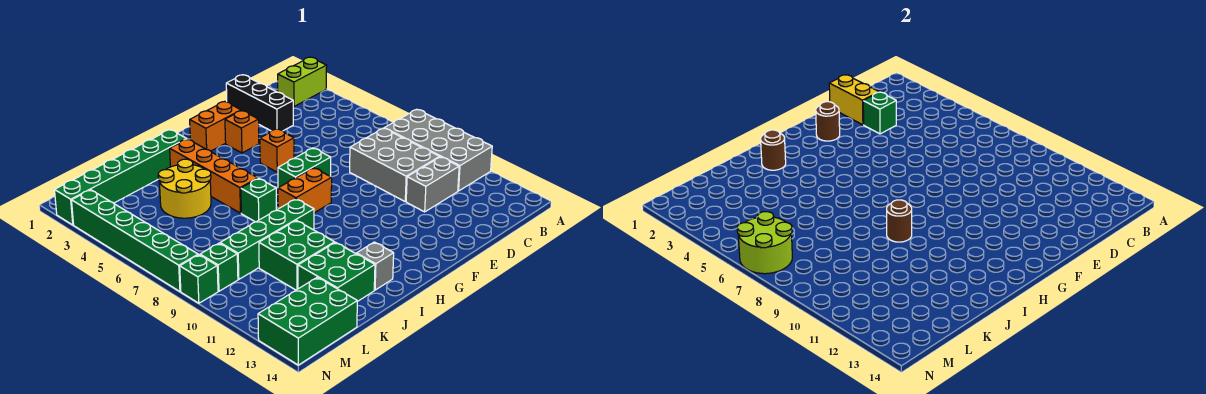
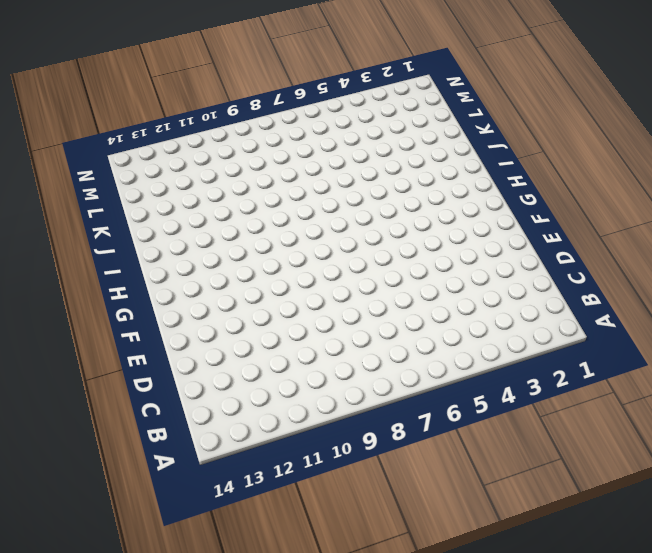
none -> lime 1x2 brick [278,57,327,106]
none -> grey 2x4 brick [384,110,492,191]
none -> grey 2x3 brick [350,128,439,201]

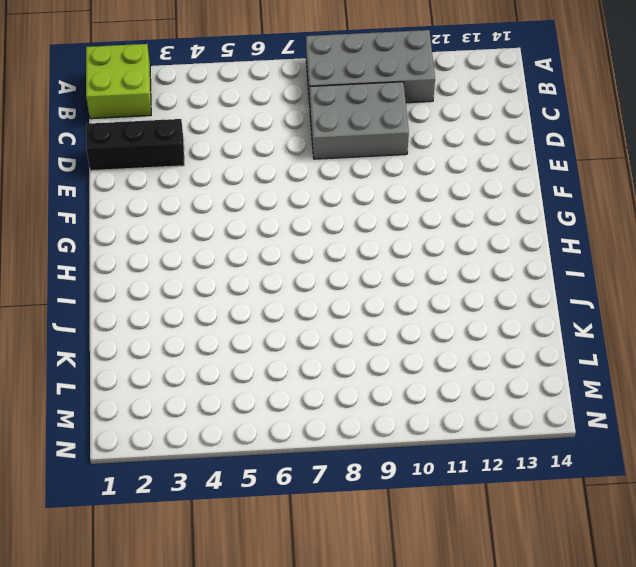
lime 2x2 brick [86,44,151,119] -> lime 1x2 brick [278,57,327,106]
none -> grey 1x2 brick [406,157,459,212]
none -> orange 1x2 brick [190,102,241,151]
none -> orange 1x1 brick [225,111,259,153]

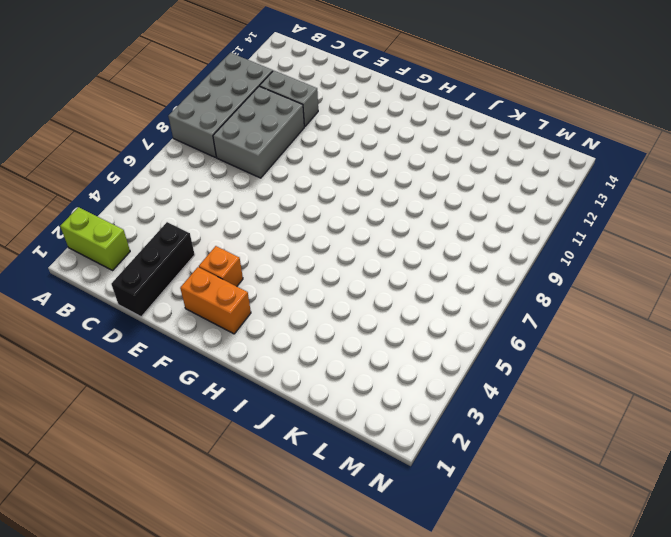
none -> orange 1x1 brick [260,129,294,172]
none -> green 1x2 brick [278,148,331,188]
none -> orange 1x2 brick [278,168,332,213]

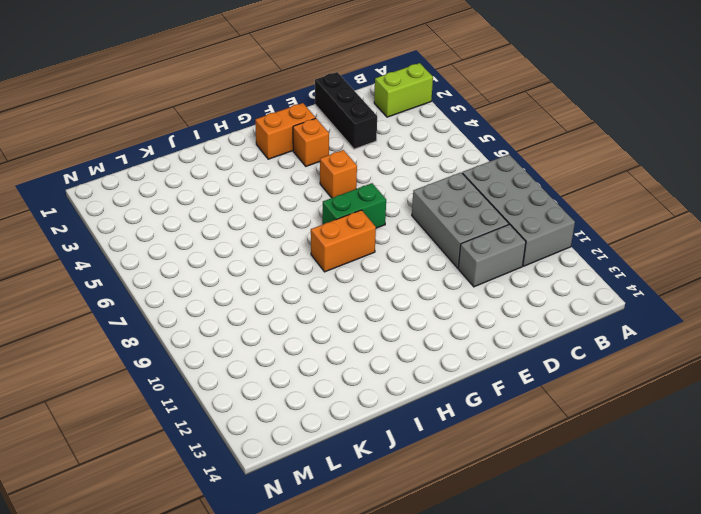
none -> green 1x6 brick [55,130,186,225]
none -> orange 1x4 brick [170,139,258,213]
none -> green 1x1 brick [241,178,276,222]

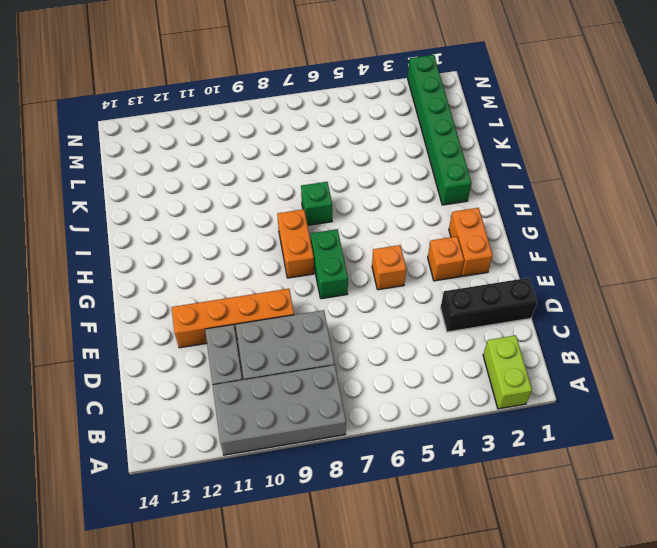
orange 1x4 brick [171,289,294,348] -> orange 1x4 brick moved to [170,139,258,213]
none -> green 1x4 brick [220,199,314,279]
none -> grey 1x1 brick [356,242,394,290]
none -> yellow 2x2 round brick [158,159,211,218]

